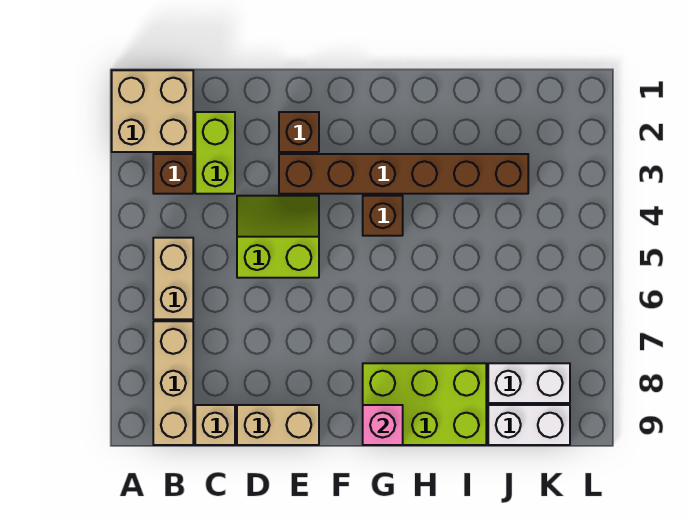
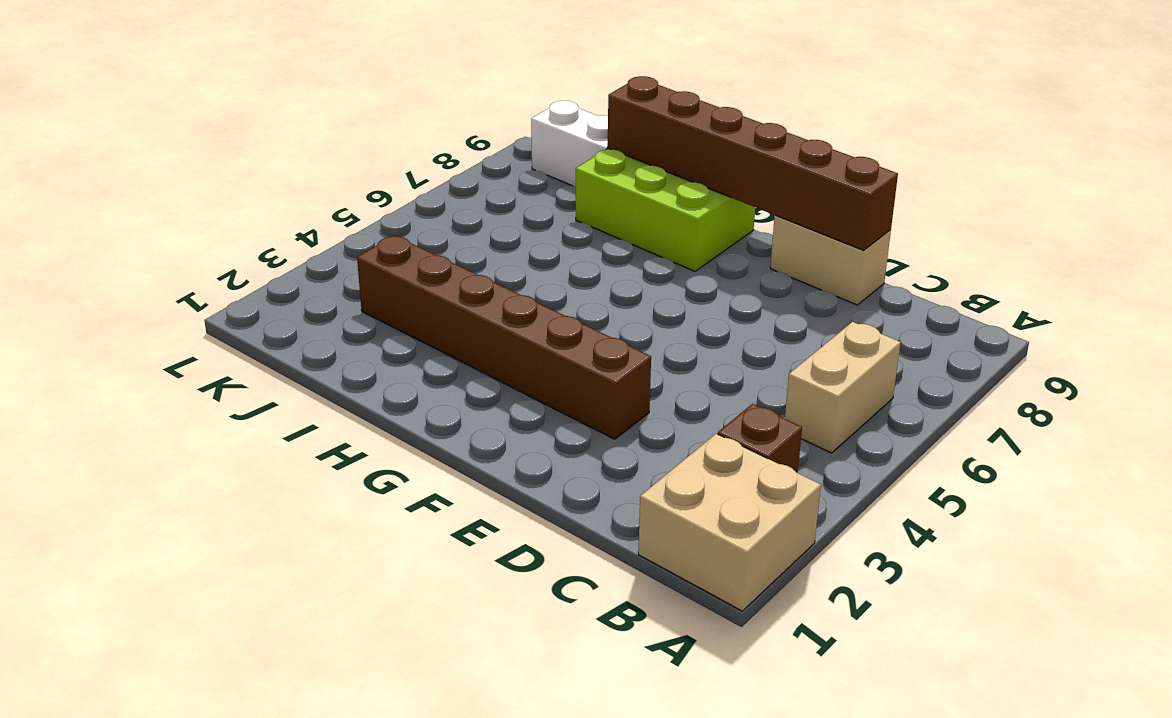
brown 1x6 brick [608,76,898,250] -> pink 1x1 brick [363,405,403,445]
none -> tan 1x3 brick [153,321,193,445]
none -> lime 1x2 brick [195,112,235,194]
none -> tan 1x1 brick [195,405,235,445]

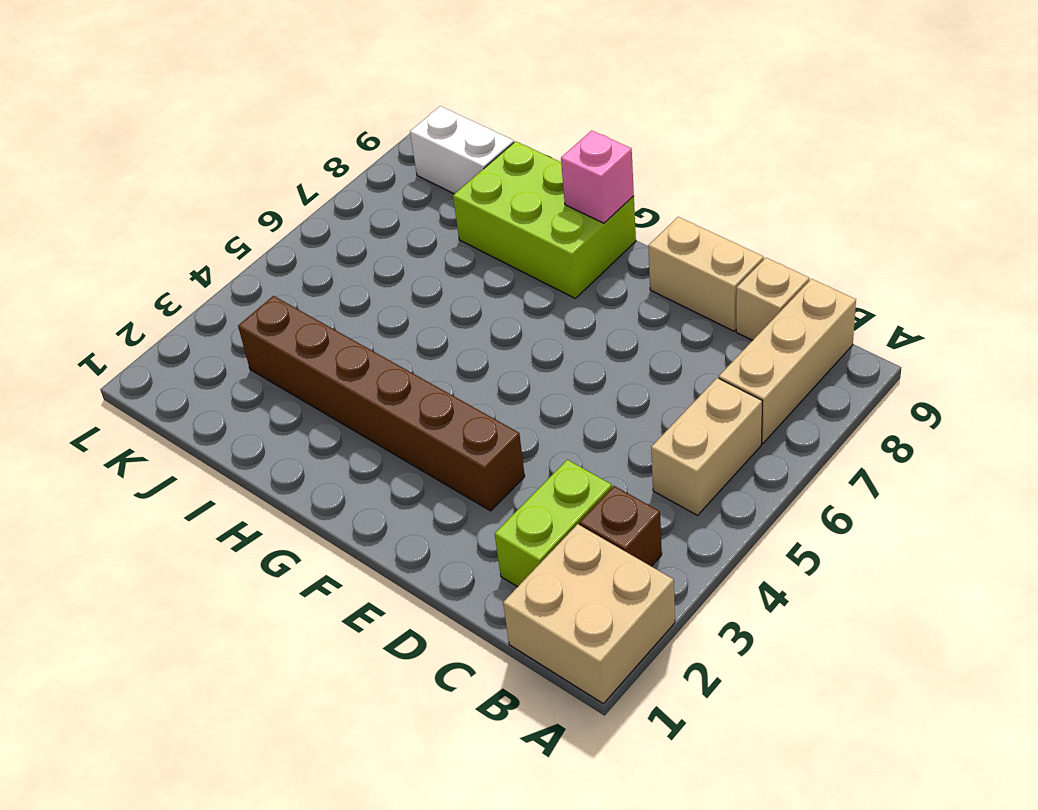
none -> lime 2x2 slope [237,196,319,278]
none -> brown 1x1 brick [279,112,319,152]
none -> brown 1x1 brick [363,196,403,236]

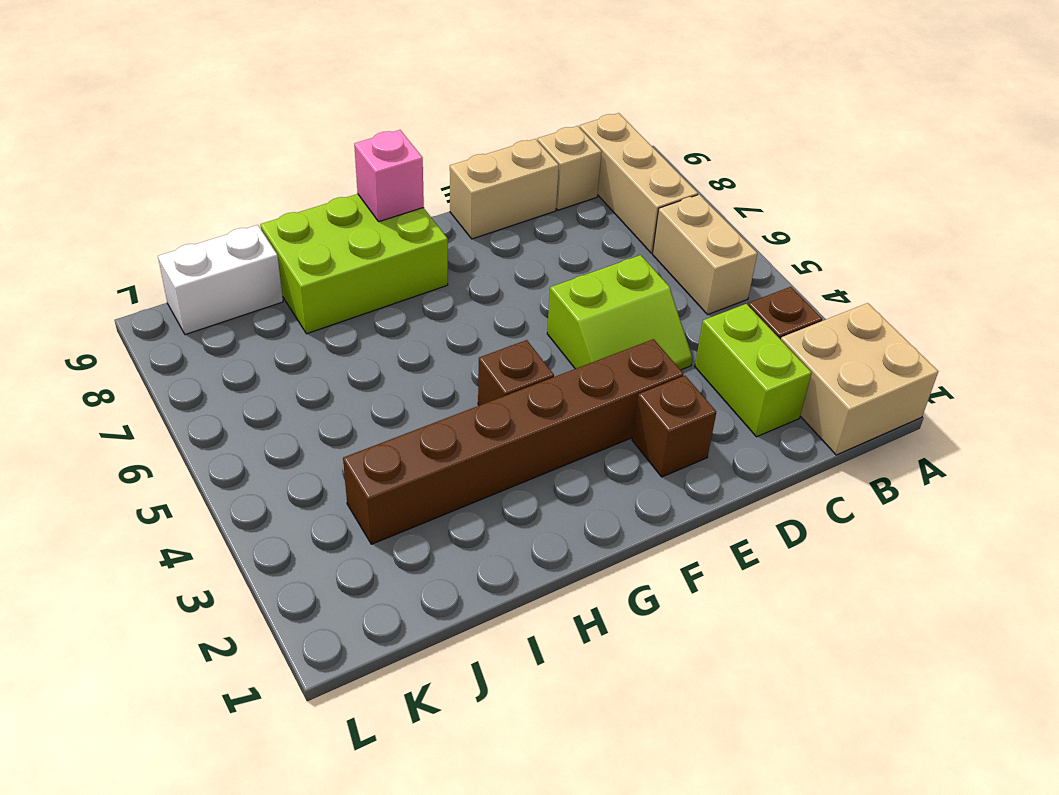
none -> white 1x2 brick [488,363,570,403]

